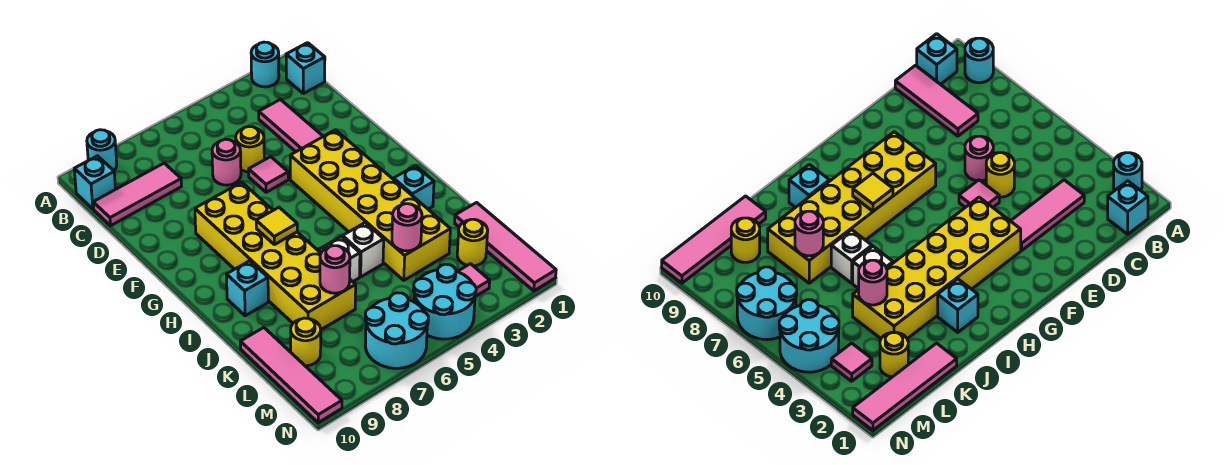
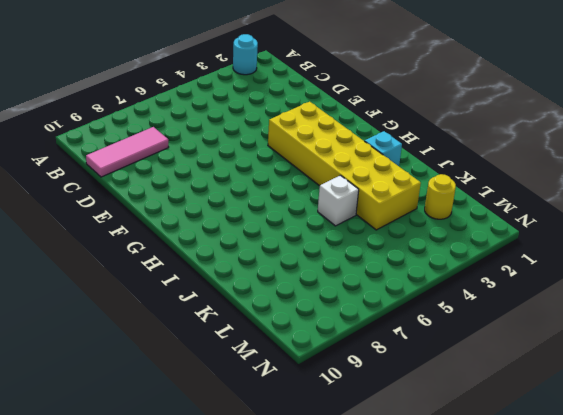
none -> cyan 1x1 round brick [87,130,117,171]
none -> cyan 1x1 brick [286,43,325,94]
none -> cyan 1x1 brick [74,156,115,209]

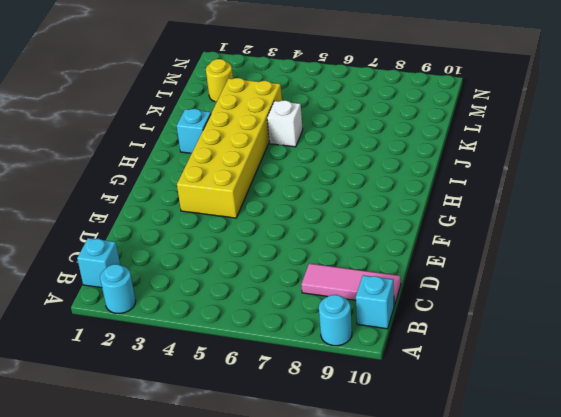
none -> pink 1x3 tile [259,100,323,152]
none -> yellow 1x1 round brick [236,126,264,172]
none -> pink 1x1 round brick [212,139,241,185]

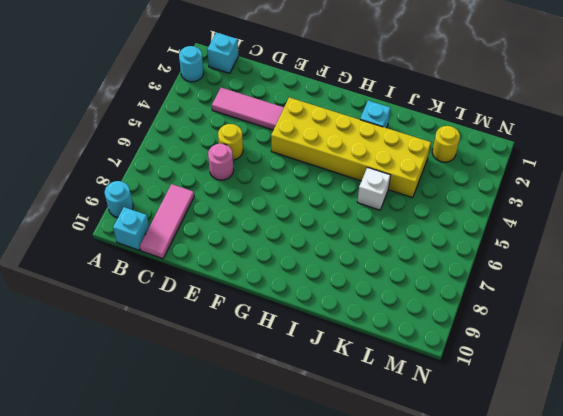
none -> pink 1x1 tile [249,157,288,192]
none -> yellow 2x6 brick [195,182,356,330]
none -> cyan 1x1 brick [226,261,268,316]

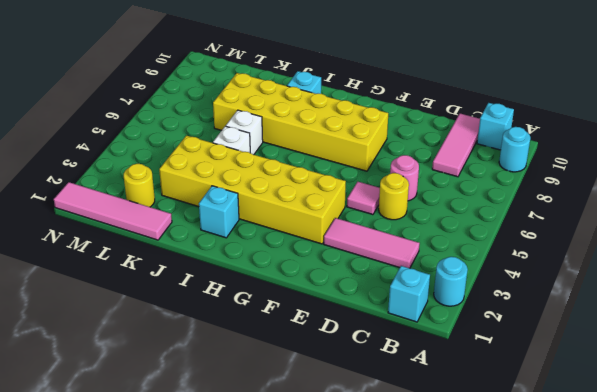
none -> pink 1x4 tile [240,328,342,423]
none -> yellow 1x1 round brick [291,318,321,366]
none -> pink 1x1 tile [457,264,490,297]

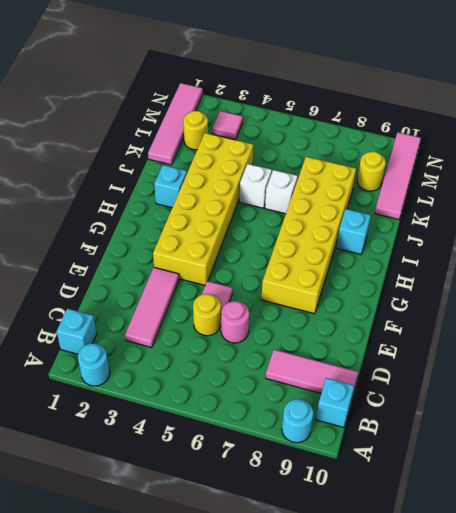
none -> cyan 2x2 round brick [413,264,476,339]
none -> cyan 2x2 round brick [365,293,428,368]
none -> yellow 1x1 tile [256,207,297,245]

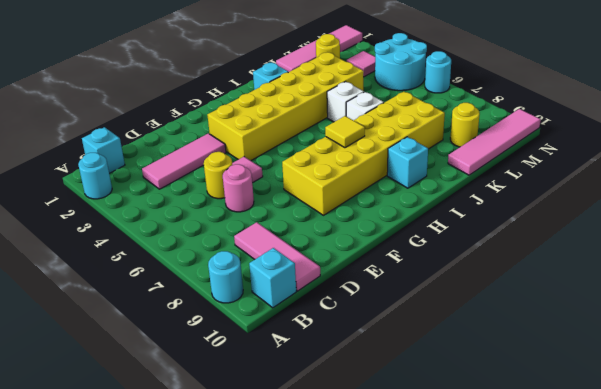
cyan 1x1 round brick [425,51,451,93] -> cyan 2x2 round brick [365,293,428,368]
none -> pink 1x1 round brick [392,204,422,251]
none -> pink 1x1 round brick [320,246,350,293]

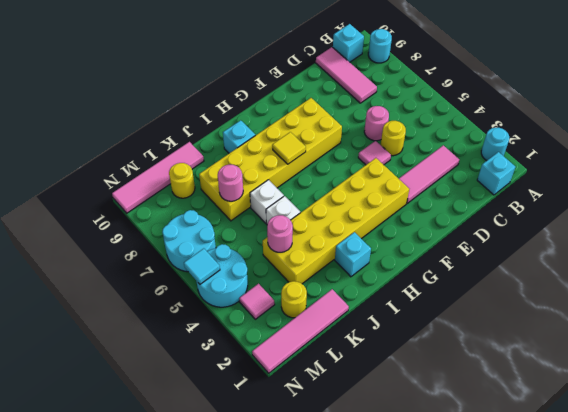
cyan 1x1 tile [184,248,220,284] -> none

